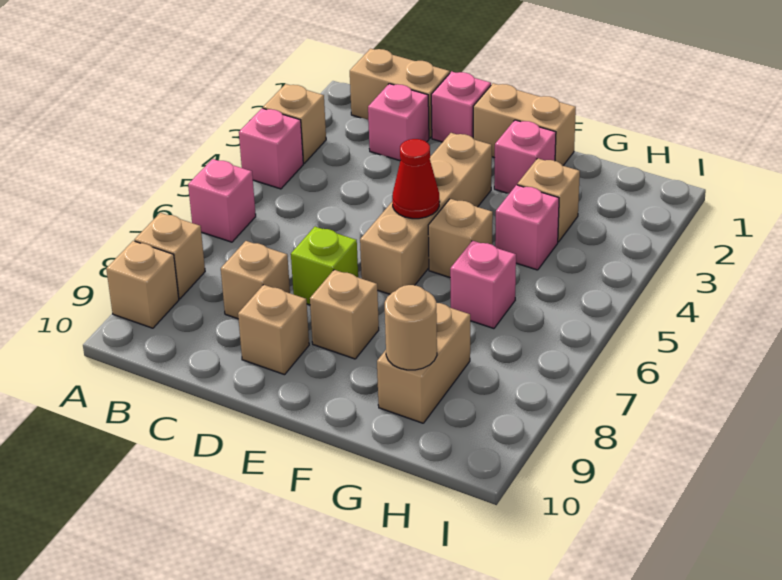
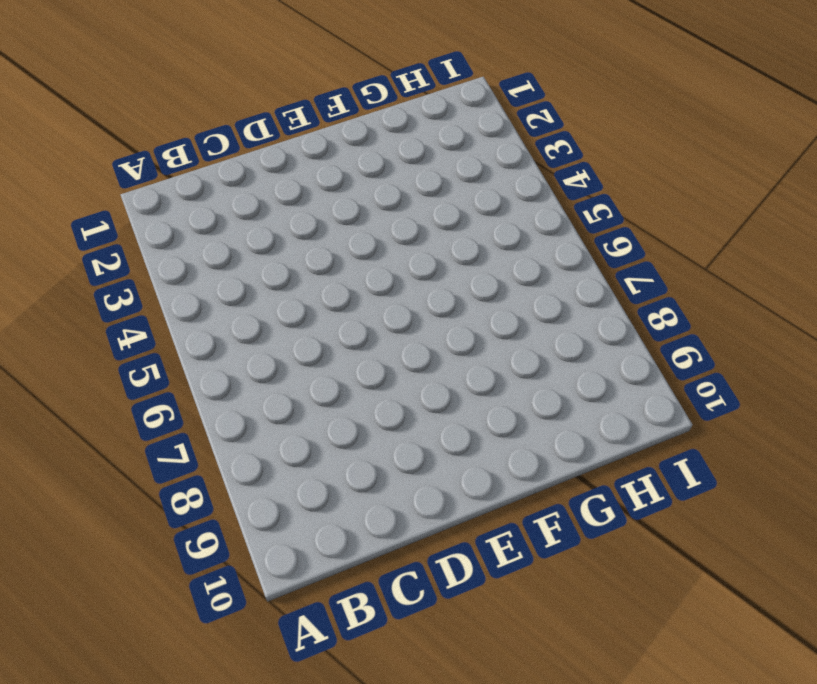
none -> tan 1x1 brick [263,84,326,163]
none -> pink 1x1 brick [239,108,303,189]
none -> pink 1x1 brick [188,159,256,242]

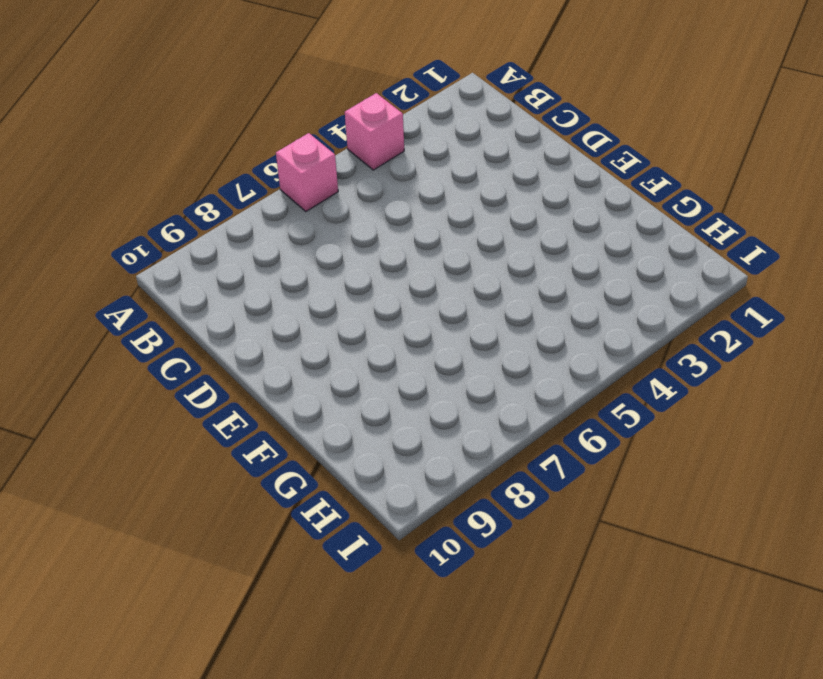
none -> tan 1x1 brick [263,84,326,163]
none -> tan 1x1 brick [135,213,205,299]
none -> tan 1x1 brick [106,241,179,328]

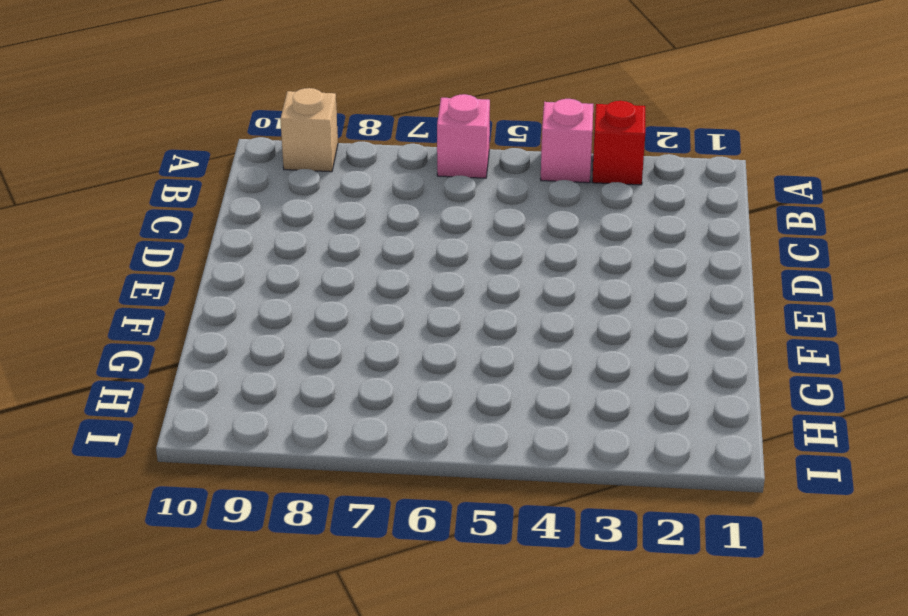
red 1x1 brick [592,101,645,185] -> tan 1x1 brick [263,84,326,163]
none -> tan 1x1 brick [135,213,205,299]
none -> tan 1x2 brick [350,49,450,138]
none -> pink 1x1 brick [368,84,429,161]

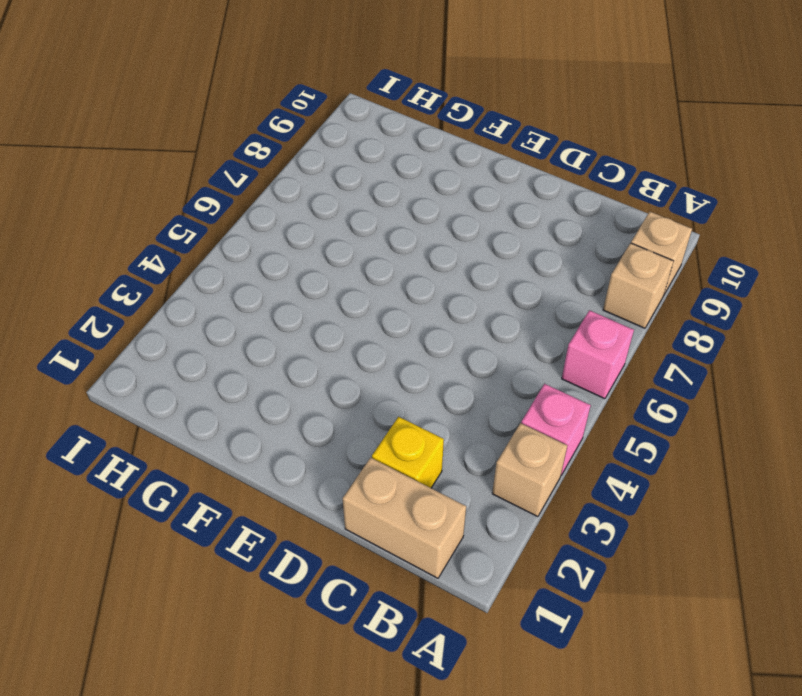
yellow 1x1 brick [372,417,444,488] -> pink 1x1 brick [368,84,429,161]
none -> tan 1x1 brick [221,241,290,319]
none -> pink 1x1 brick [431,71,491,142]
none -> lime 1x1 brick [291,227,358,305]

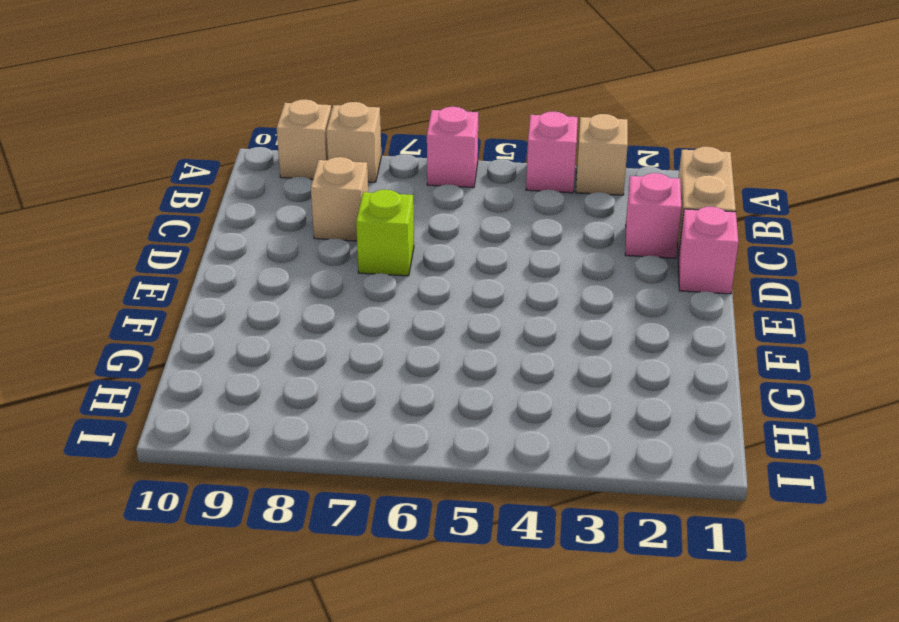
none -> tan 1x1 brick [238,285,309,375]
none -> tan 1x2 brick [473,83,576,166]
none -> tan 1x4 brick [360,133,492,294]

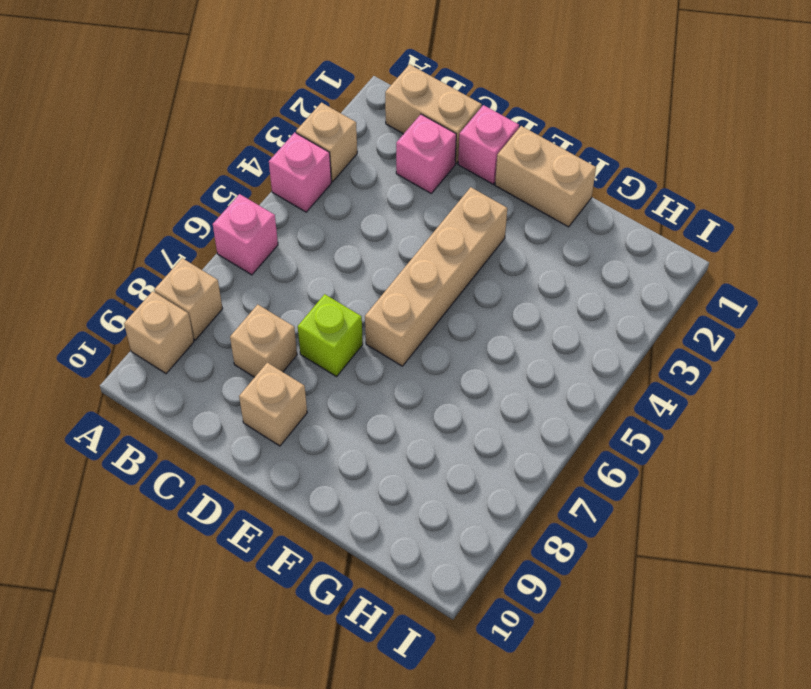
none -> tan 1x1 brick [310,270,379,359]
none -> pink 1x1 brick [494,120,556,194]
none -> tan 1x1 brick [428,199,493,277]

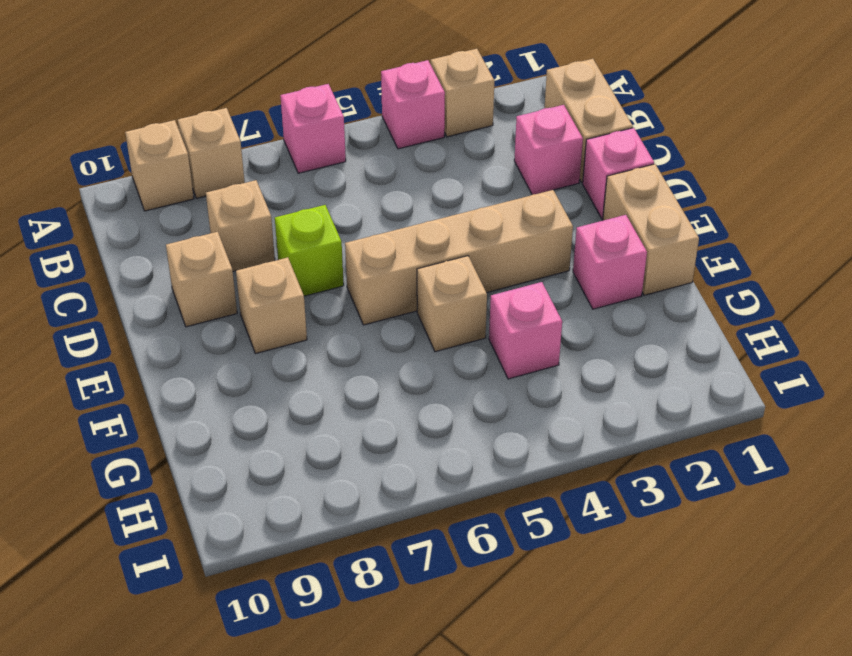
none -> tan 1x1 brick [517,158,580,242]
none -> pink 1x1 brick [450,241,516,329]
none -> tan 1x2 brick [377,303,470,423]

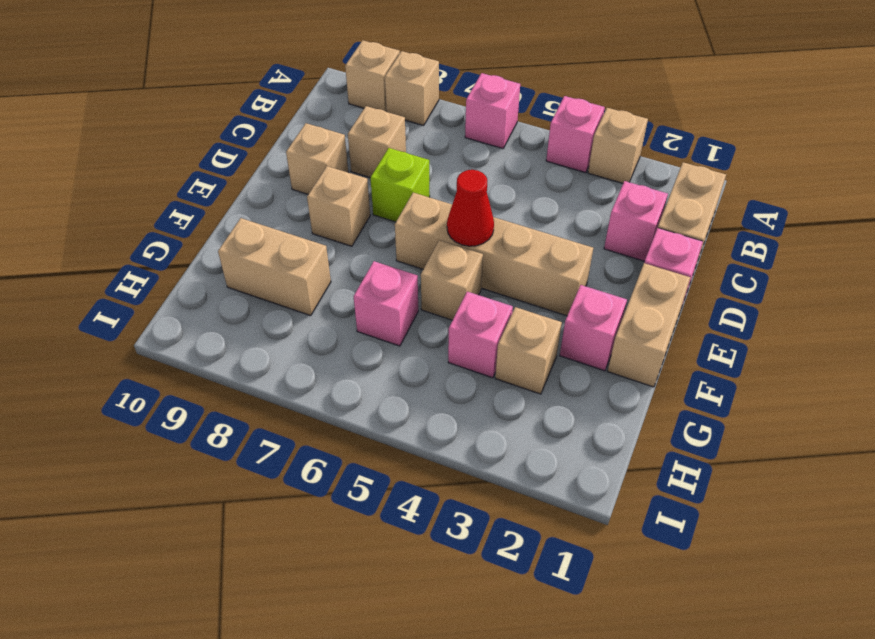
none -> tan 1x1 round brick [385,285,437,370]

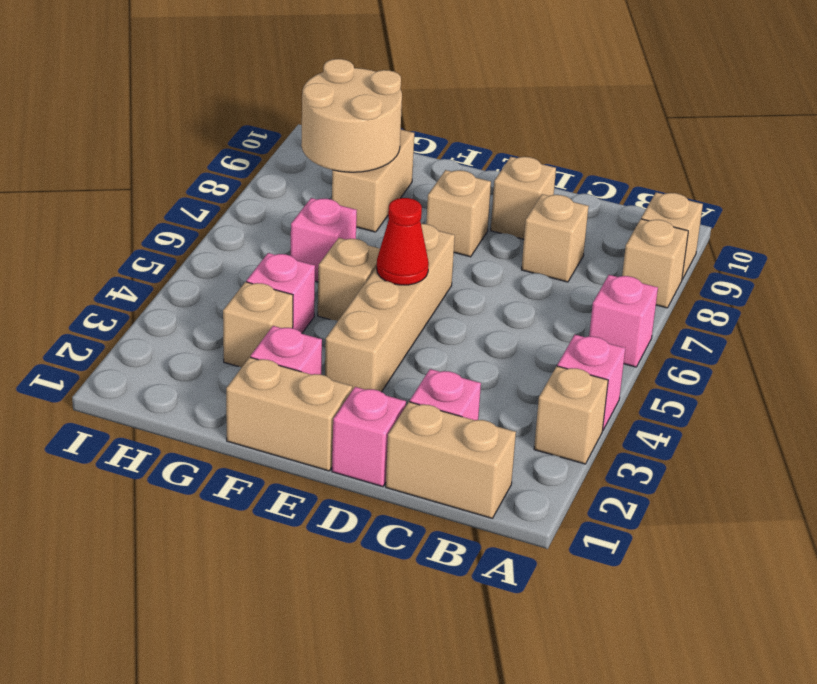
tan 2x2 round brick [301,59,402,172] -> tan 1x1 round brick [385,285,437,370]
none -> lime 1x1 brick [291,227,358,305]

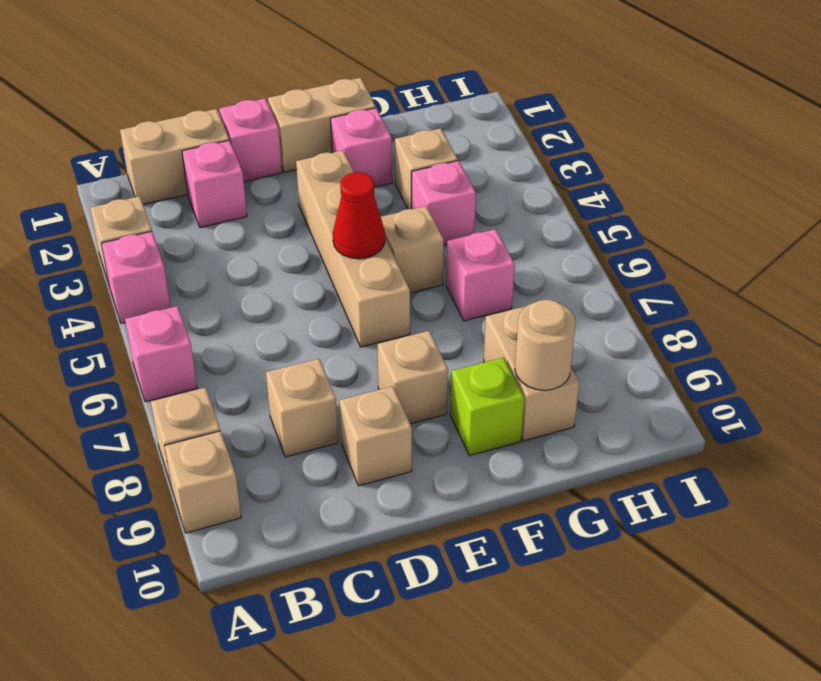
lime 1x1 brick [450,357,524,456] -> lime 1x1 brick moved to [291,227,358,305]

